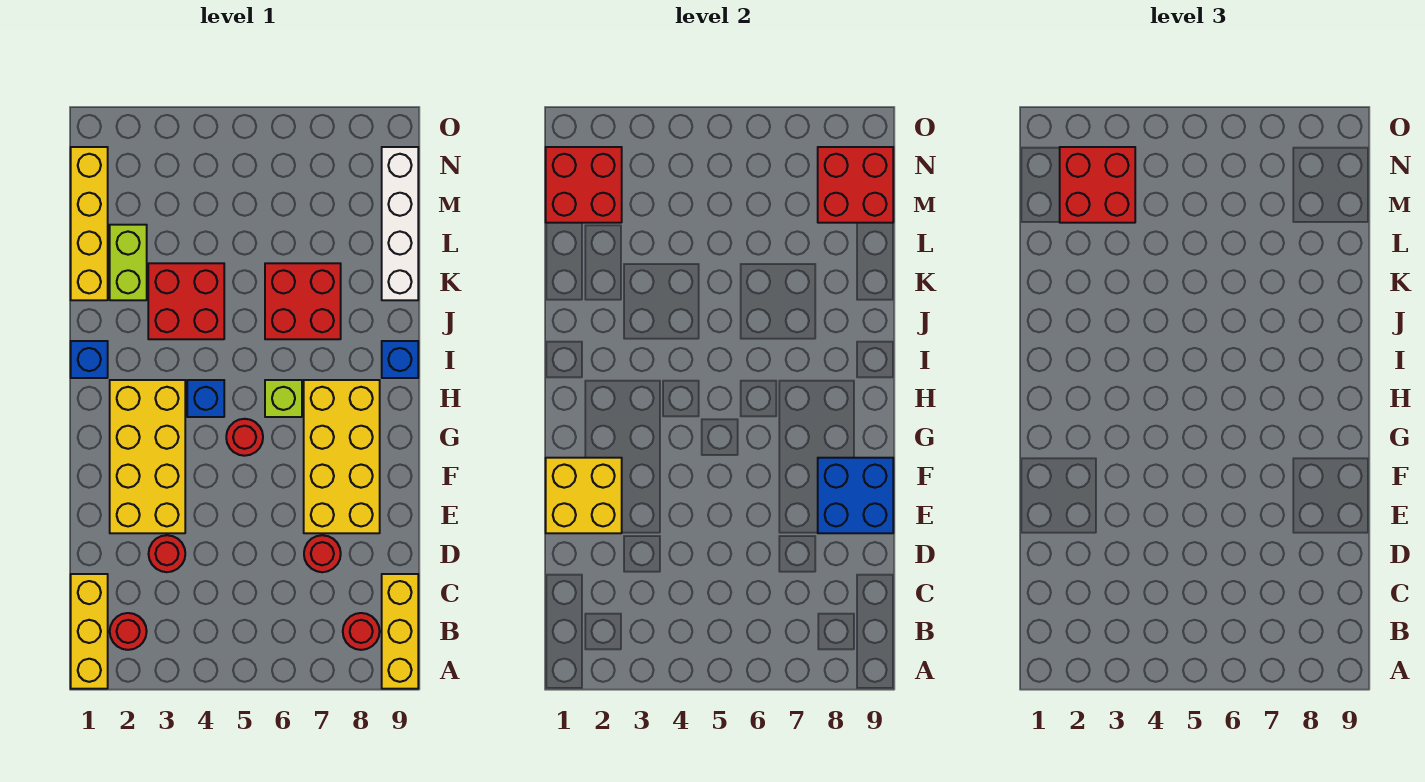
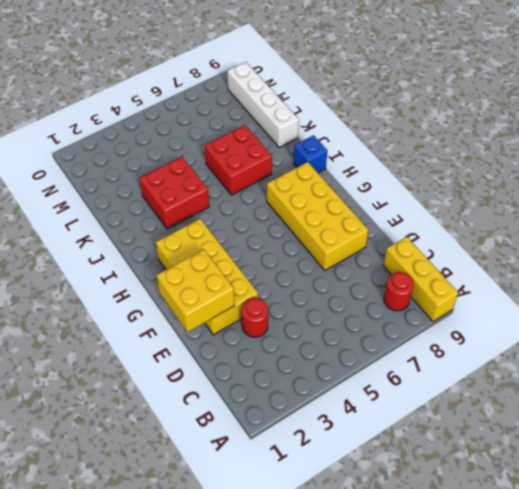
none -> yellow 1x3 brick [71,574,108,689]
none -> red 1x1 round brick [110,613,147,650]
none -> red 1x1 round brick [304,535,341,572]

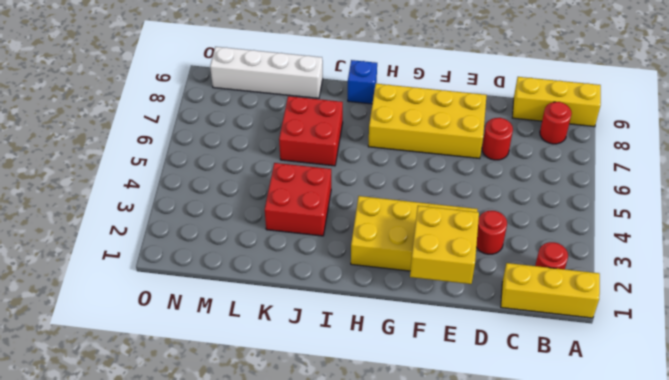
none -> red 1x1 round brick [226,419,263,456]
none -> blue 1x1 brick [187,380,224,417]
none -> lime 1x1 brick [265,380,302,417]

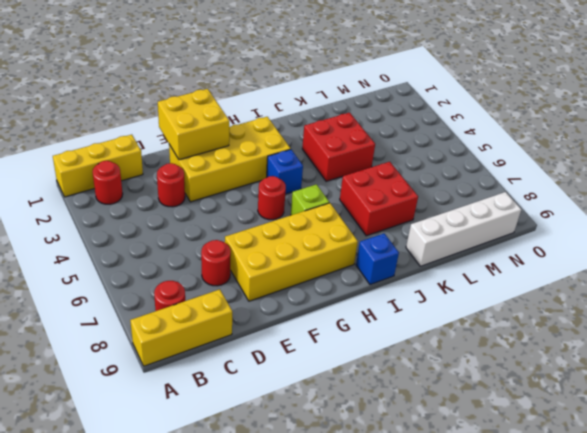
none -> blue 1x1 brick [71,341,108,378]
none -> yellow 1x4 brick [71,147,108,300]
none -> lime 1x2 brick [110,225,147,300]

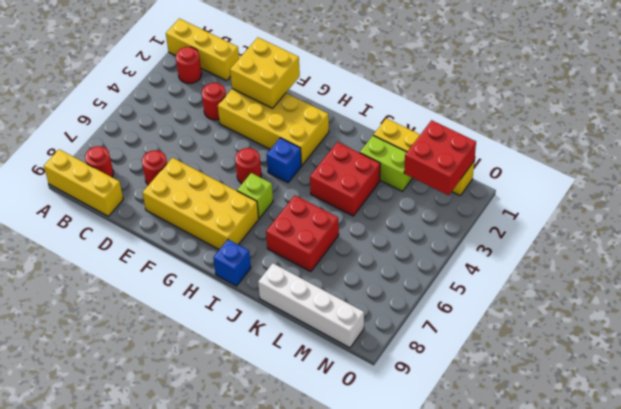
none -> blue 1x1 brick [71,341,108,378]
none -> blue 2x2 brick [818,458,893,533]
none -> red 2x2 brick [818,147,893,223]

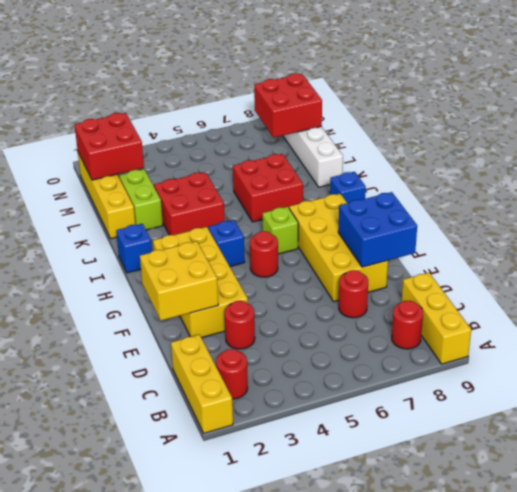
none -> red 2x2 brick [1060,147,1135,223]

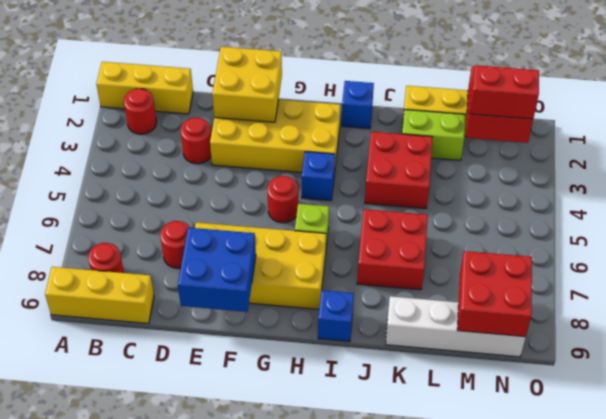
red 1x2 brick [470,65,539,119] -> red 2x2 brick [1060,147,1135,223]

